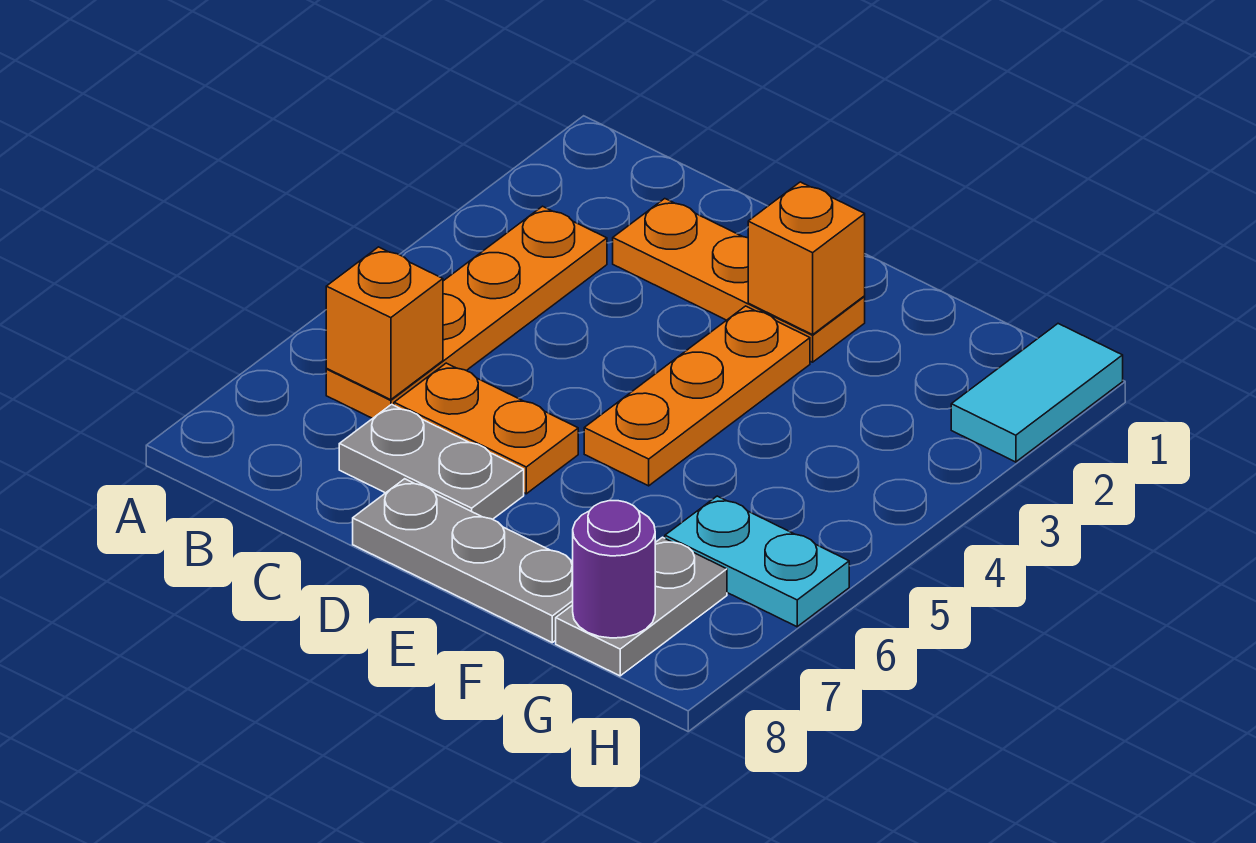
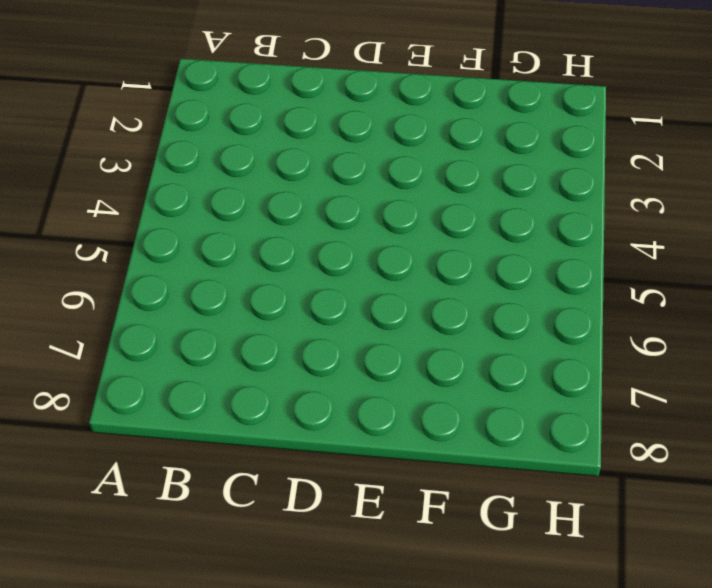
none -> orange 1x4 plate [326,206,607,418]
none -> orange 1x3 plate [613,199,865,362]
none -> orange 1x2 plate [394,363,578,494]

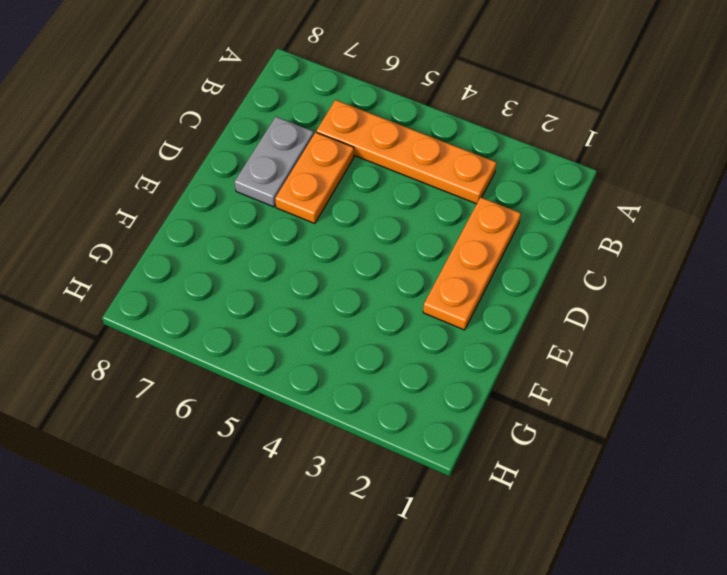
none -> grey 1x3 plate [353,479,573,643]
none -> orange 1x3 plate [584,306,810,486]
none -> cyan 1x2 plate [665,496,849,627]

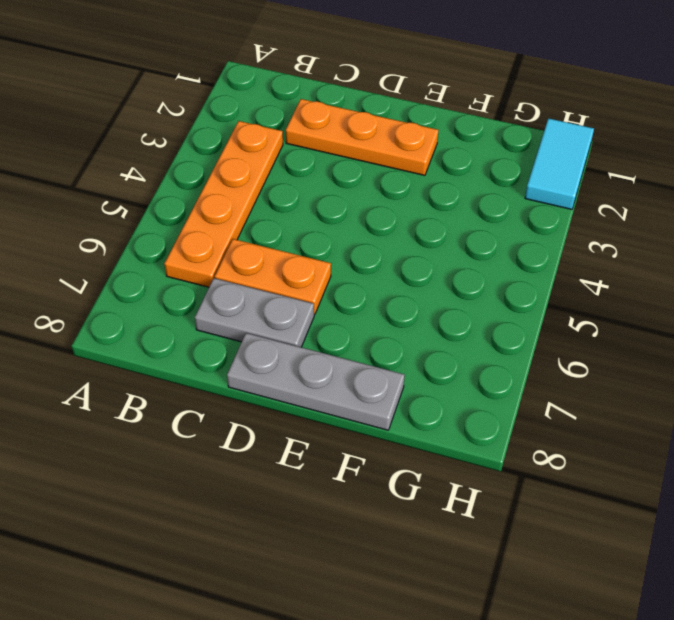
none -> orange 1x3 plate [584,306,810,486]
none -> cyan 1x2 plate [665,496,849,627]
none -> grey 1x2 plate [556,537,727,676]

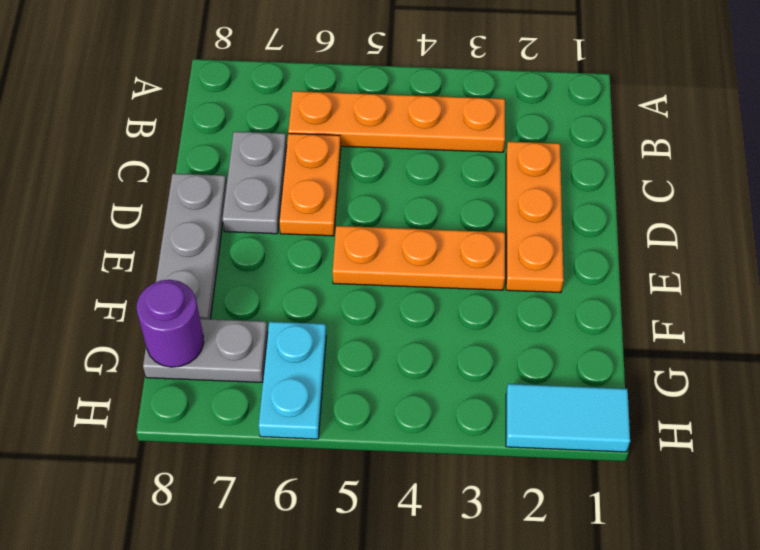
none -> orange 1x1 brick [326,247,443,400]
none -> orange 1x1 brick [748,182,865,335]

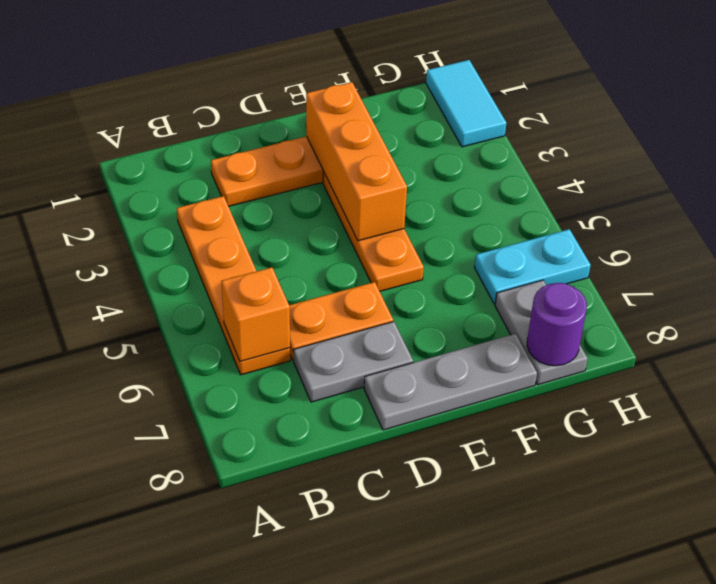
orange 1x3 brick [306,82,407,241] -> orange 1x1 brick [748,182,865,335]

